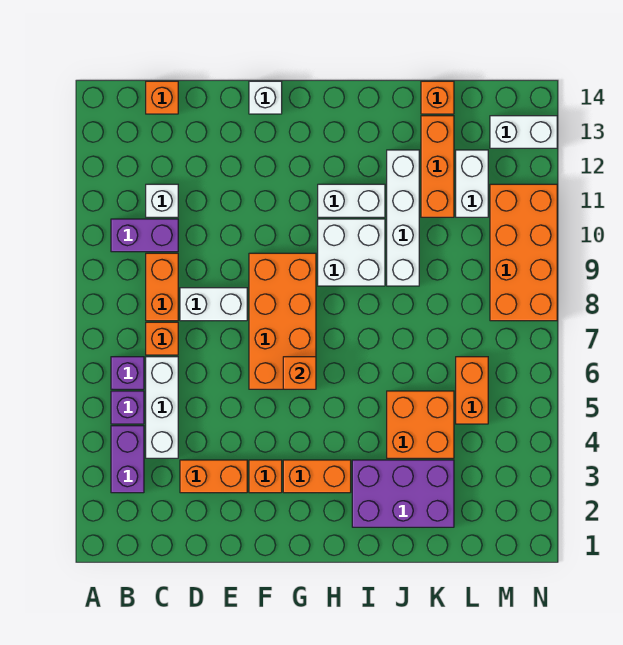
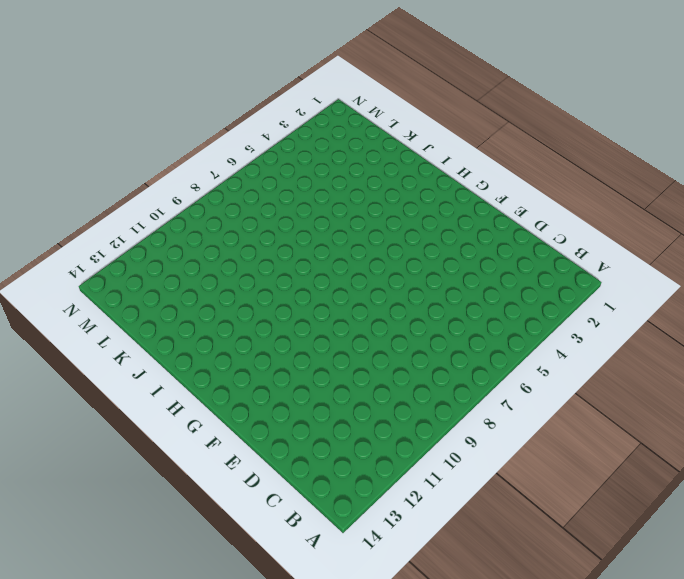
none -> purple 1x2 brick [111,426,144,493]
none -> purple 1x1 brick [111,391,144,424]
none -> purple 1x1 brick [111,357,144,389]

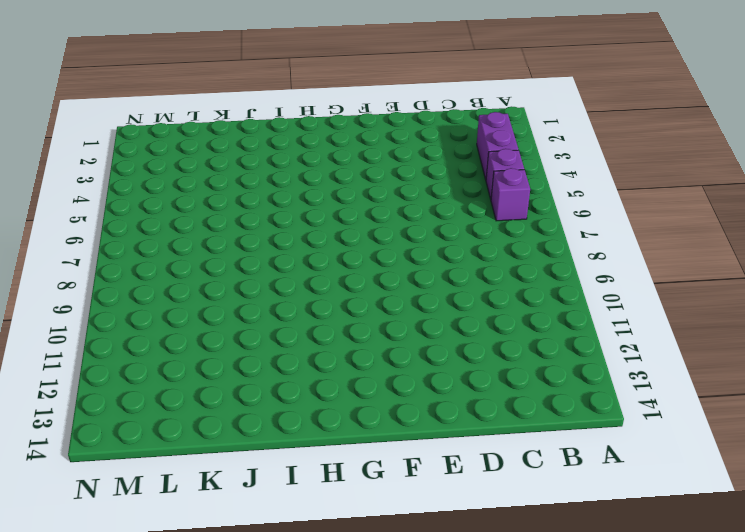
none -> purple 1x2 brick [111,219,178,252]
none -> white 1x3 brick [146,357,178,458]
none -> orange 1x1 brick [146,322,178,355]

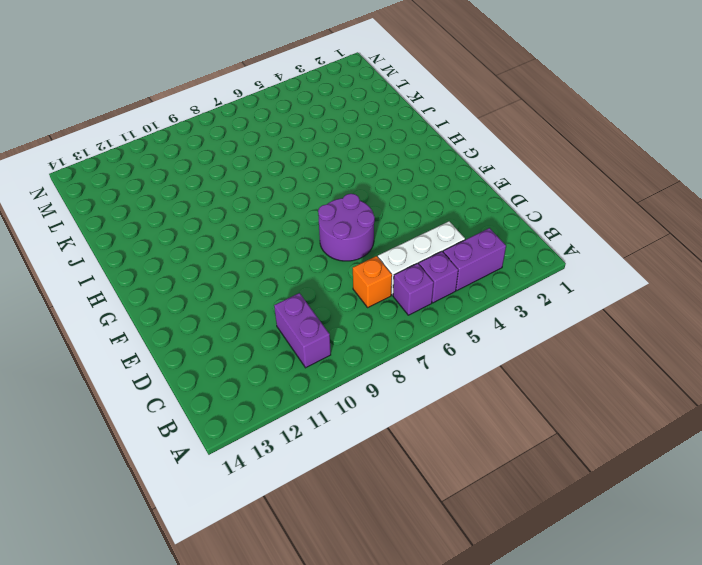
purple 2x2 round brick [318,194,375,261] -> orange 2x4 brick [249,253,316,389]
none -> orange 1x2 brick [146,253,178,321]
none -> white 1x1 brick [146,184,178,217]
none -> orange 1x1 brick [146,81,178,114]

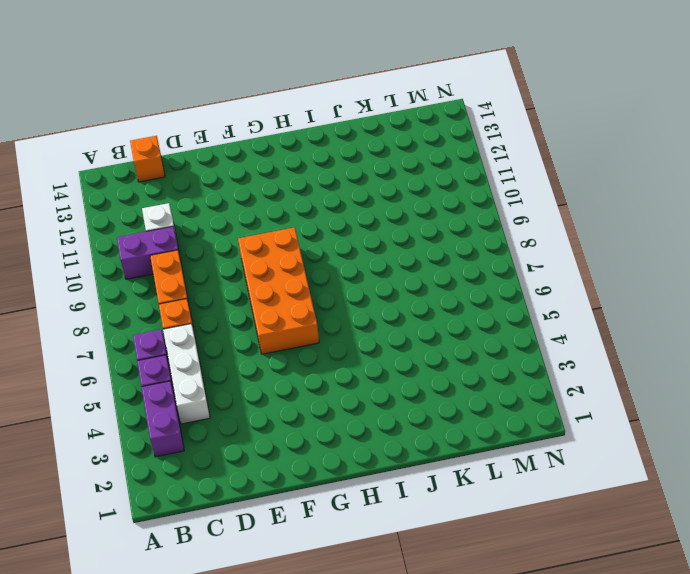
none -> orange 1x2 brick [180,460,247,493]
none -> white 1x2 brick [180,288,247,321]
none -> orange 1x1 brick [249,460,282,493]

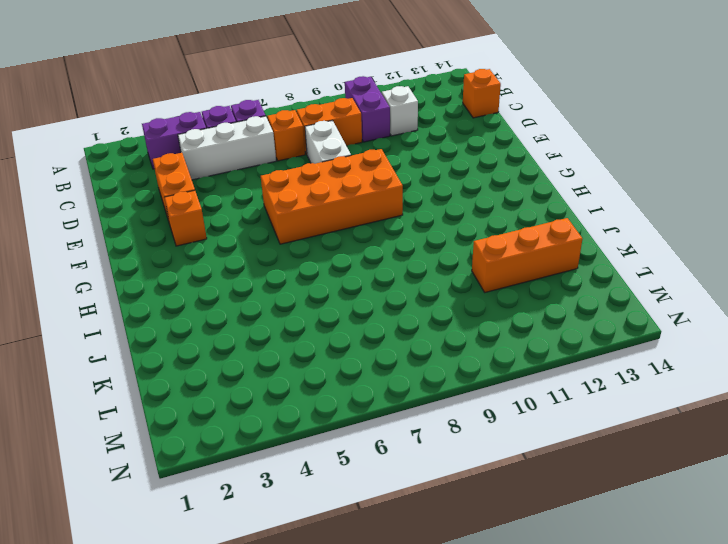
none -> white 1x1 brick [249,81,282,114]
none -> orange 1x2 brick [283,460,351,493]
none -> white 2x2 brick [318,219,385,286]

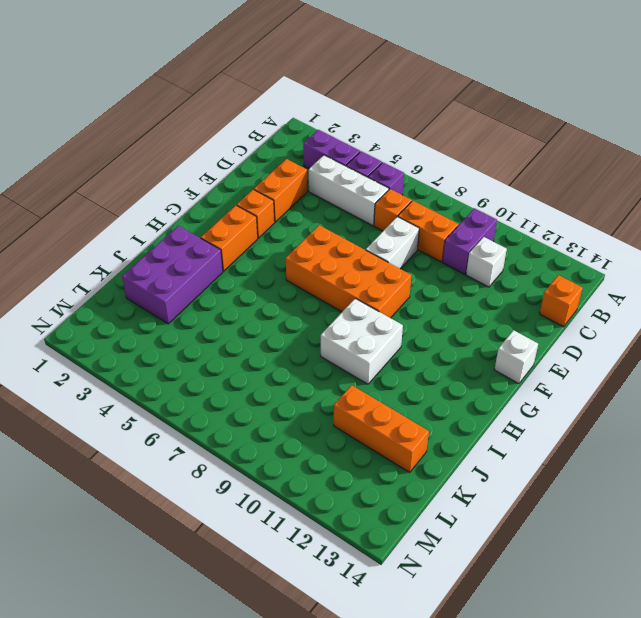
none -> white 1x2 brick [318,184,385,217]
none -> orange 2x2 brick [387,391,454,458]
none -> white 1x4 brick [387,150,419,286]

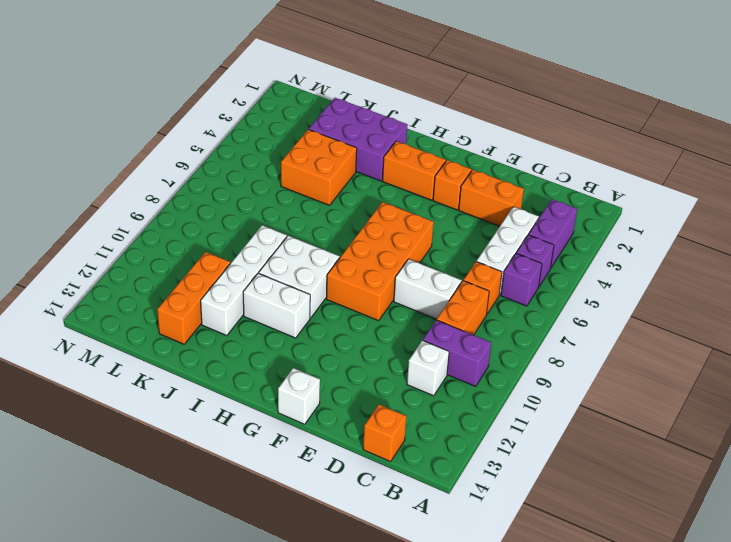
none -> orange 1x1 brick [421,81,454,114]
none -> orange 1x2 brick [456,357,488,424]
none -> white 1x2 brick [456,150,488,217]

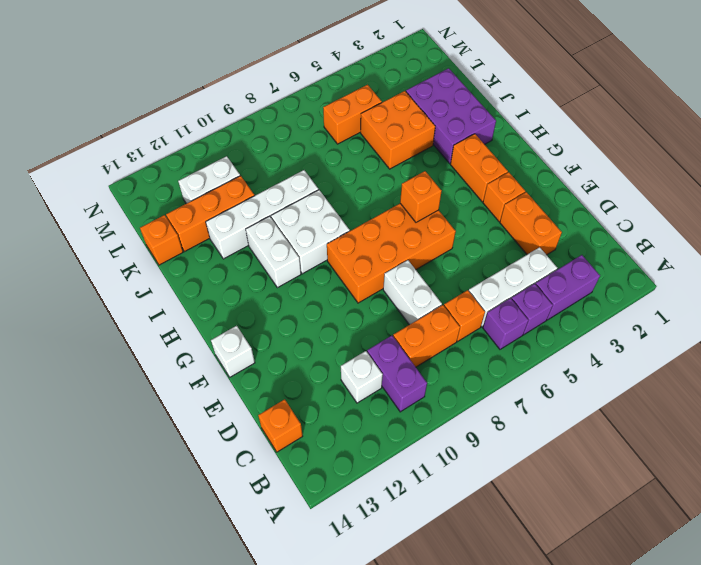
none -> orange 2x4 brick [490,184,557,321]
none -> white 1x2 brick [490,116,557,148]

